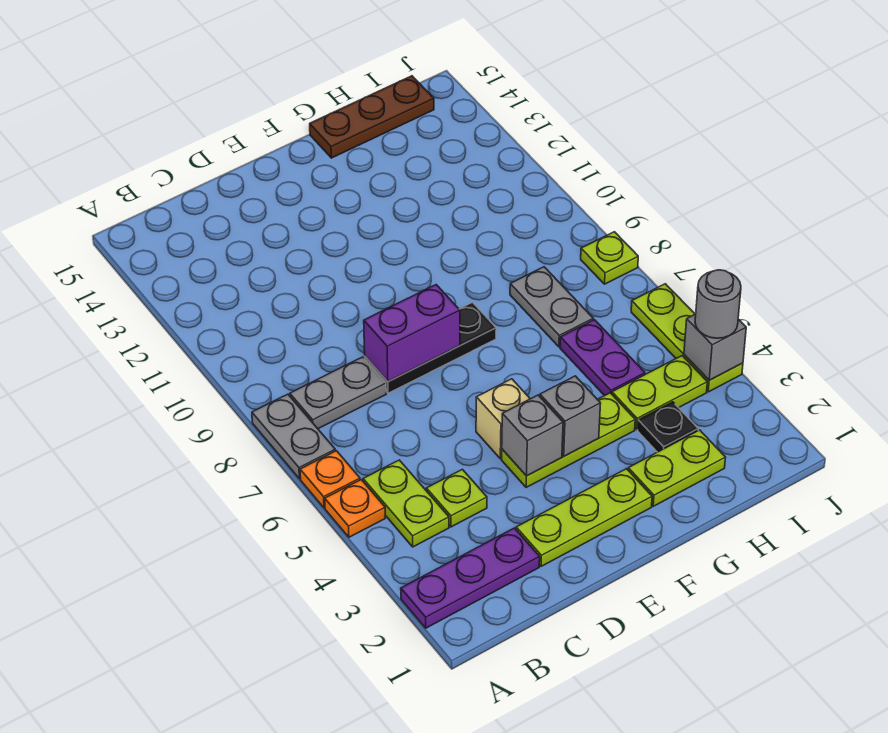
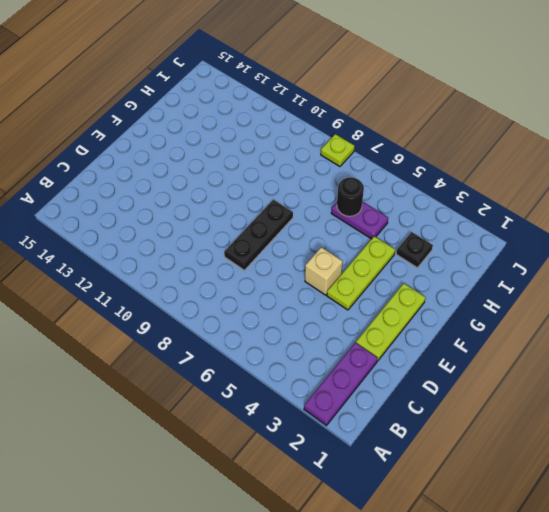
black 1x1 round brick [337,177,364,216] -> none
none -> orange 1x1 plate [325,480,385,537]
none -> orange 1x1 plate [300,451,360,508]
none -> grey 1x2 plate [252,394,335,479]

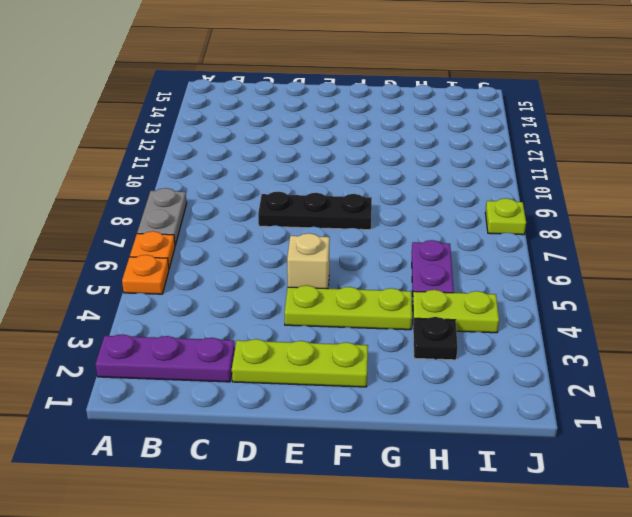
none -> lime 1x2 plate [363,460,449,547]
none -> grey 1x2 plate [290,357,386,429]
none -> lime 1x1 plate [426,469,487,527]

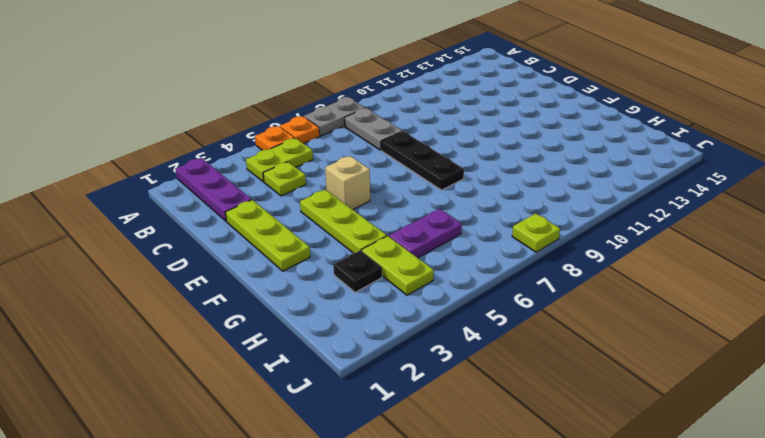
none -> lime 1x2 plate [628,430,726,506]
none -> brown 1x3 plate [310,76,434,158]
none -> grey 1x2 plate [510,267,593,347]

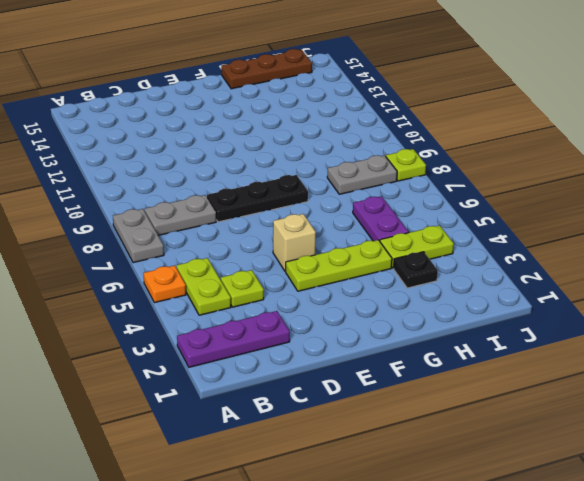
grey 1x2 plate [327,155,397,194] -> grey 1x2 plate turned to [510,267,593,347]
none -> orange 1x1 plate [300,451,360,508]
none -> lime 1x3 plate [516,469,652,566]
none -> lime 1x2 plate [628,430,726,506]

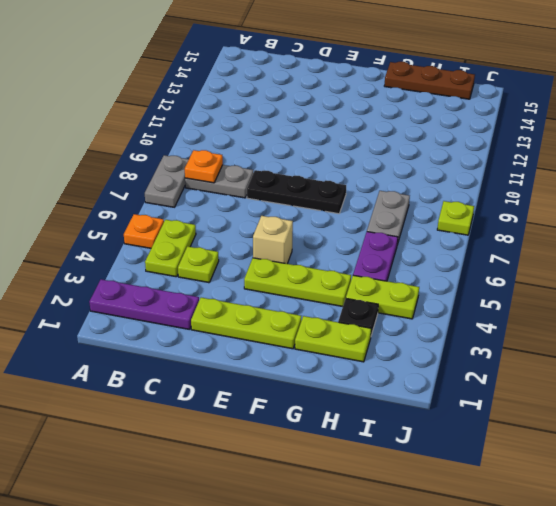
orange 1x1 plate [185,150,223,183] -> orange 1x1 plate moved to [300,451,360,508]
none -> lime 1x3 plate [631,284,743,392]
none -> purple 1x2 brick [364,285,460,382]
none -> grey 1x1 brick [502,395,563,476]

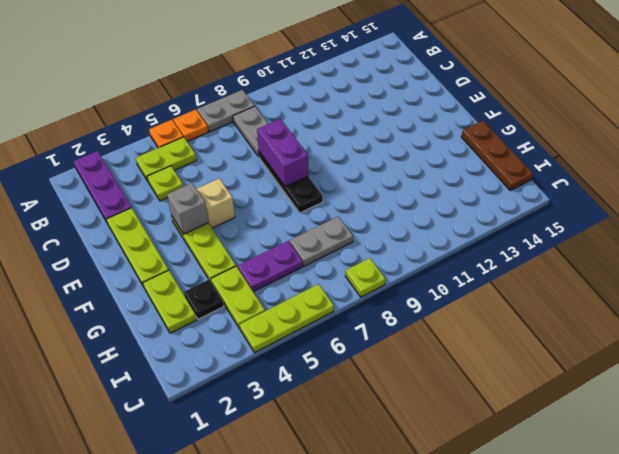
none -> grey 1x1 brick [540,376,601,456]
none -> grey 1x1 brick [684,314,746,380]
none -> grey 1x1 round brick [695,270,741,338]

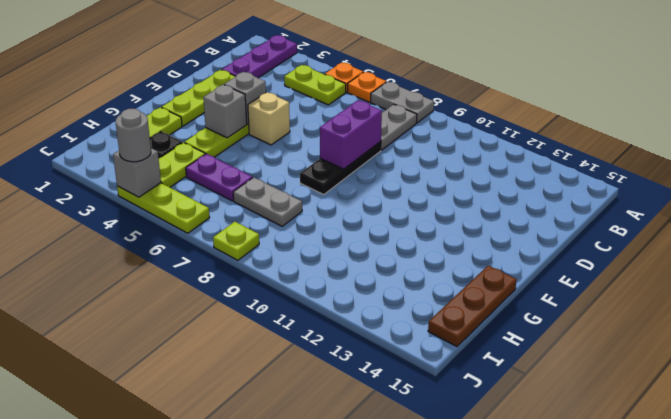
none -> lime 1x1 plate [426,469,487,527]

